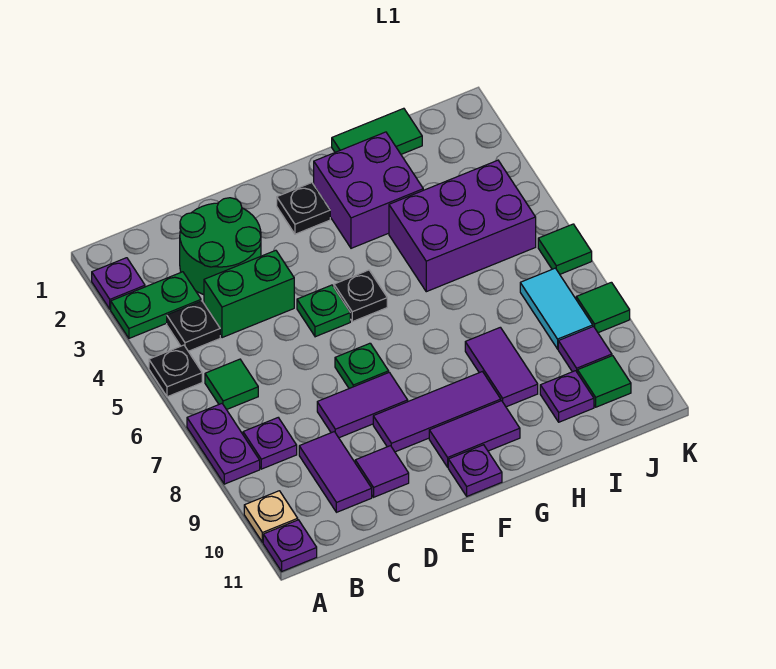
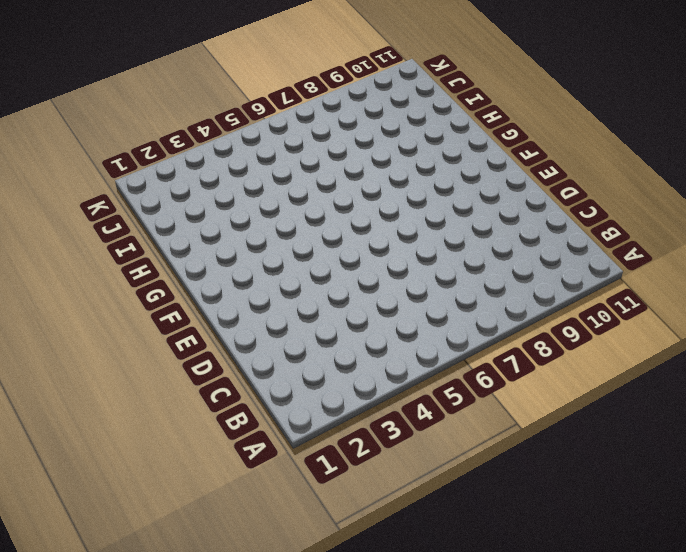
none -> purple 1x1 plate [92,258,145,309]
none -> green 1x2 plate [111,272,201,338]
none -> black 1x1 plate [149,345,202,397]
none -> purple 1x2 plate [187,404,260,484]

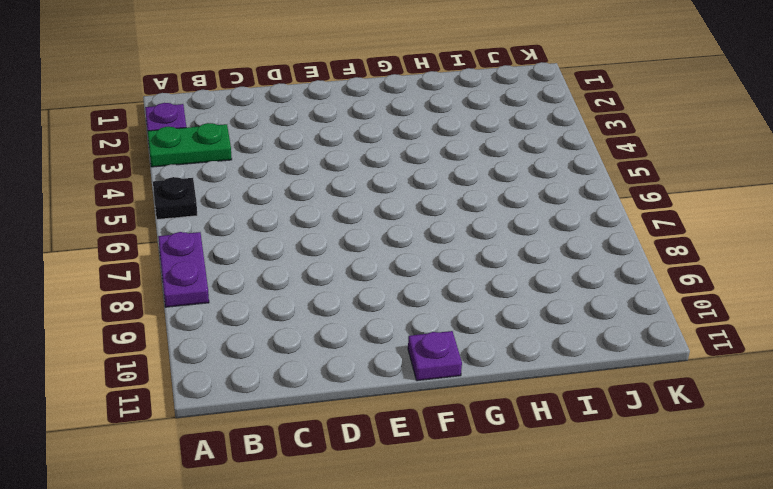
none -> tan 1x1 plate [244,491,298,542]
none -> purple 1x1 plate [263,520,317,571]
none -> black 1x1 plate [167,301,220,351]
none -> green 1x1 tile [205,359,258,410]

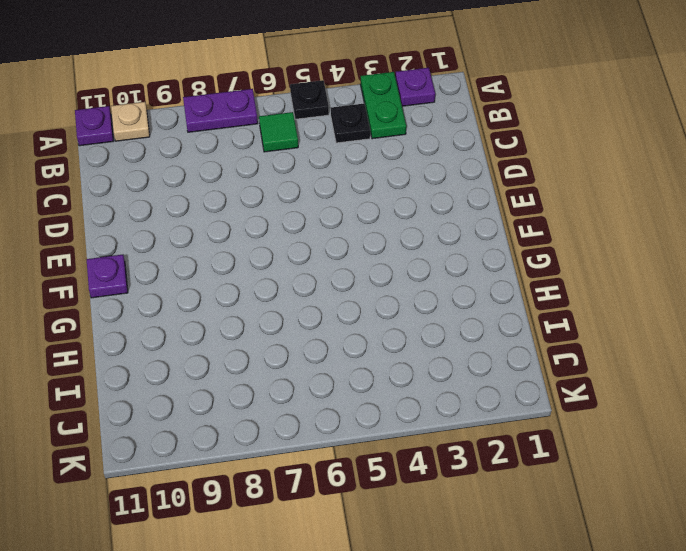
none -> purple 1x1 plate [243,418,297,469]
none -> green 2x2 round brick [180,198,261,295]
none -> green 1x2 brick [204,250,294,338]
none -> purple 1x2 tile [299,432,372,512]

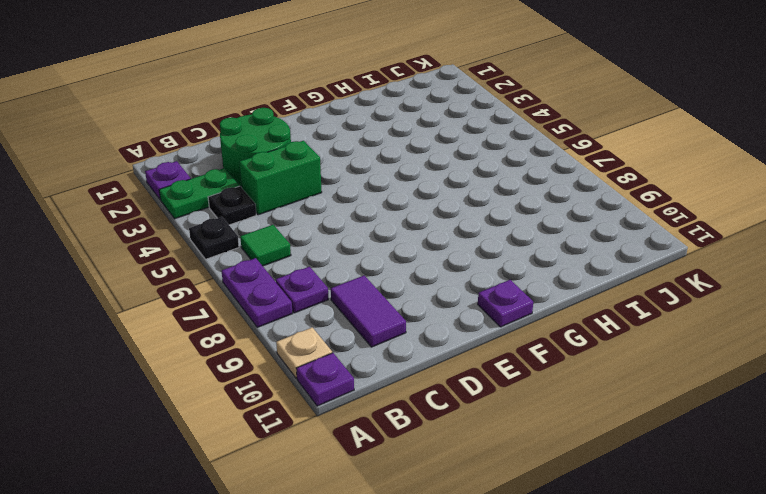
none -> purple 1x2 tile [317,372,408,438]
none -> purple 1x1 tile [355,446,409,497]
none -> green 1x1 plate [297,285,350,337]
none -> green 1x1 plate [335,343,389,388]

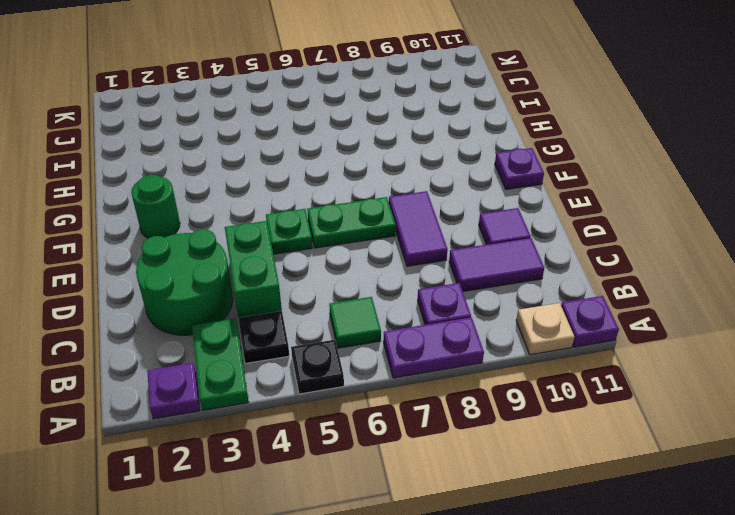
green 1x2 plate [307,197,396,248] -> green 1x1 plate [335,343,389,388]
green 1x1 round brick [131,175,180,238] -> black 1x1 plate [277,183,330,234]
none -> purple 1x3 tile [373,372,501,452]
none -> black 1x1 plate [334,270,387,322]
none -> purple 1x2 tile [429,401,520,467]
none -> purple 2x2 brick [314,132,423,248]

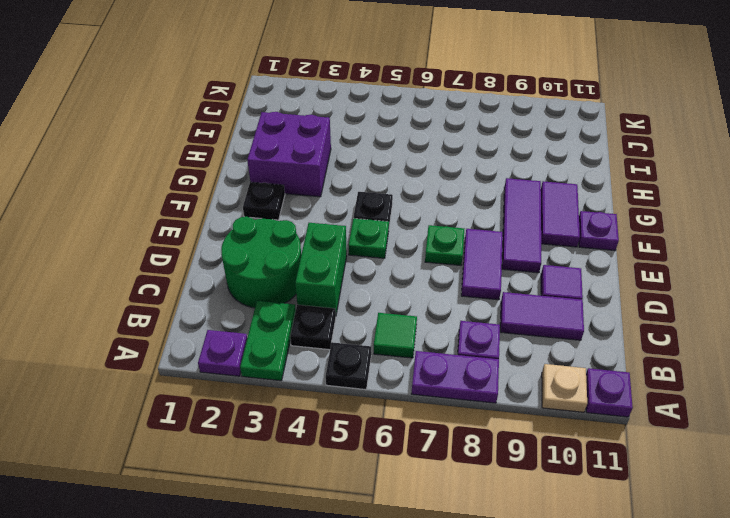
none -> green 1x2 tile [332,108,422,154]
none -> purple 2x3 brick [389,160,536,292]
none -> purple 1x2 tile [465,327,538,407]
none -> purple 1x1 plate [540,371,594,422]

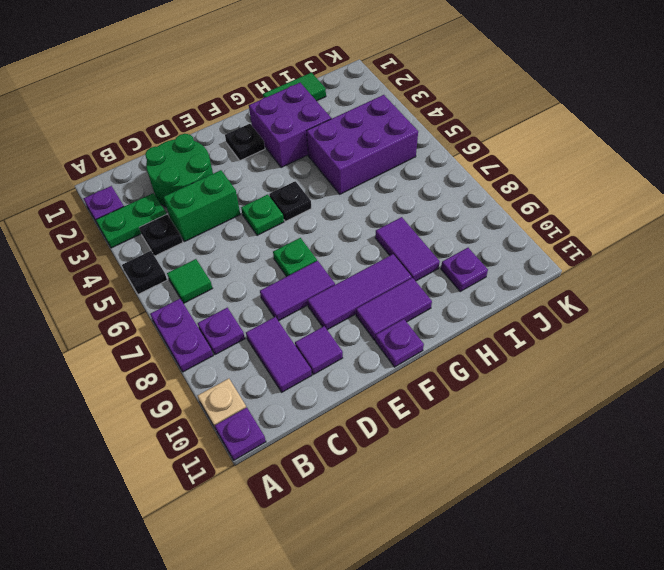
none -> cyan 1x2 tile [520,268,593,349]
none -> purple 1x1 tile [558,327,612,373]
none -> green 1x1 tile [578,356,631,407]
none -> green 1x1 tile [538,224,592,274]

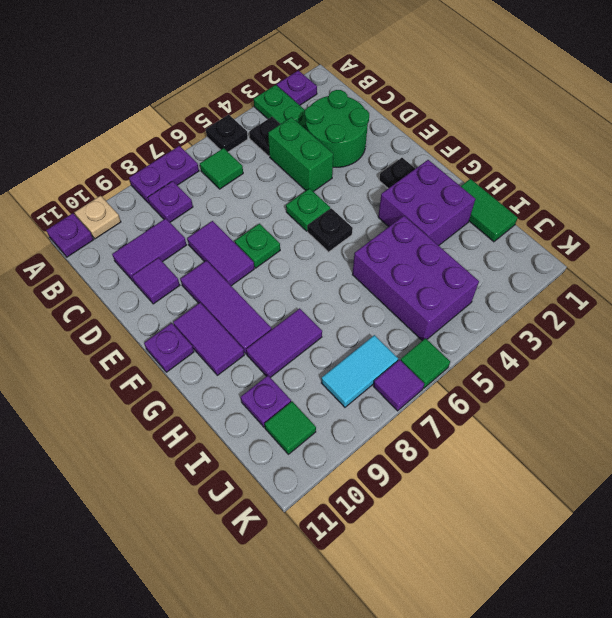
purple 1x1 tile [373,360,424,411] -> purple 1x1 tile moved to [558,327,612,373]
none -> green 1x1 tile [576,282,630,333]

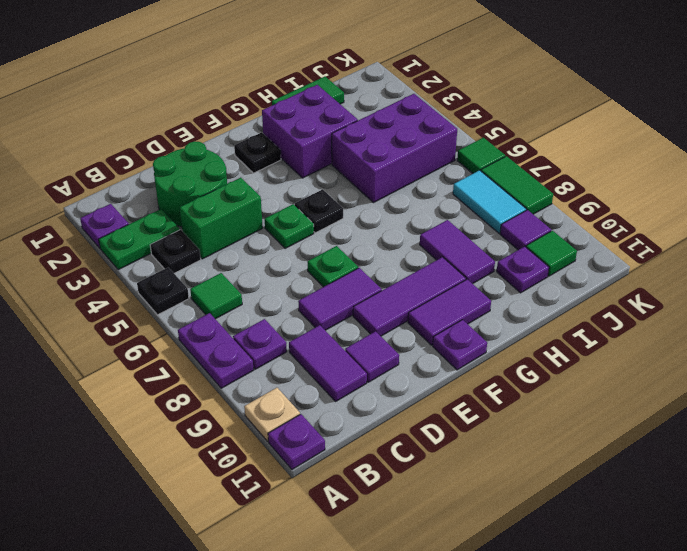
green 1x2 tile [481,156,553,214] -> green 1x1 tile [576,282,630,333]

